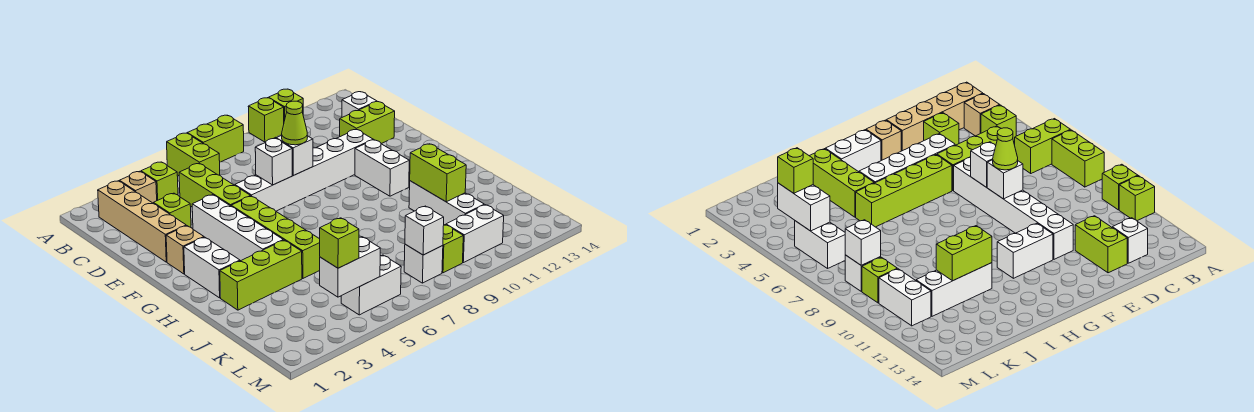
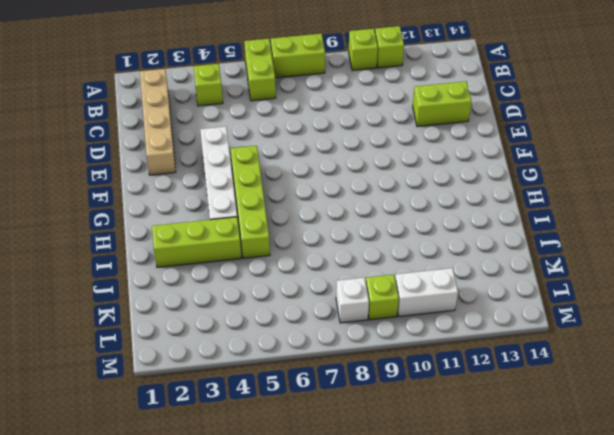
none -> tan 1x1 brick [120,171,157,203]
none -> lime 1x3 brick [179,163,250,207]
none -> white 1x1 brick [342,92,377,117]
none -> lime 1x1 brick [153,193,191,227]

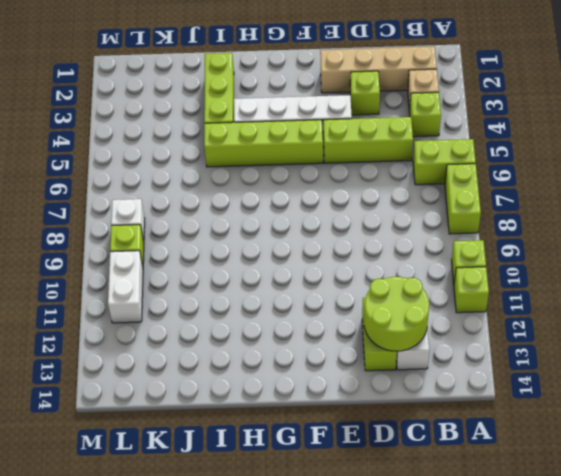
lime 2x2 round brick [364,277,429,351] -> none
none -> white 1x6 brick [235,130,373,211]
none -> tan 1x1 brick [166,226,204,274]
none -> white 1x2 brick [355,140,409,196]
none -> white 1x2 brick [184,237,240,298]

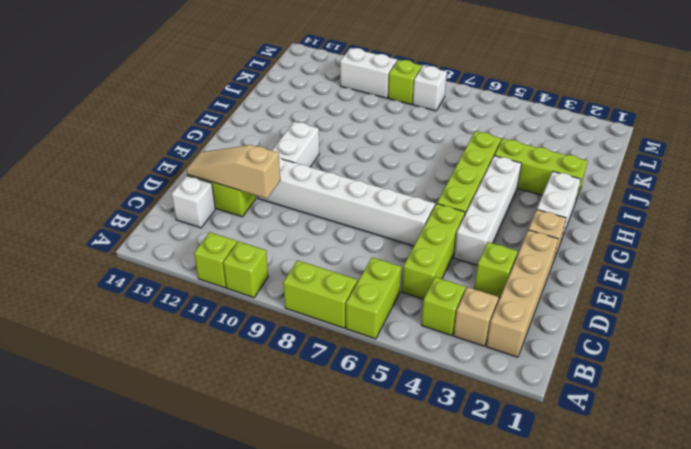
tan 1x3 slope [186,145,280,198] -> none
none -> white 1x3 brick [409,181,484,225]
none -> white 1x2 brick [341,255,401,315]
none -> white 1x1 brick [255,138,292,185]
none -> white 1x1 brick [276,135,313,175]

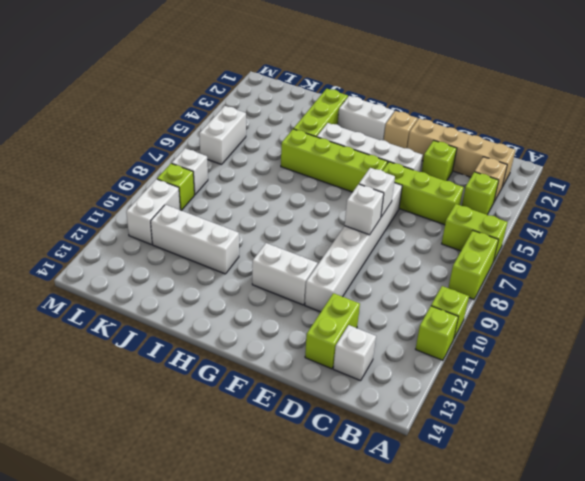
none -> lime 1x2 brick [410,144,466,202]
none -> white 1x2 brick [320,237,380,297]
none -> white 1x1 brick [405,206,444,255]
none -> lime 1x1 cone [282,101,307,145]

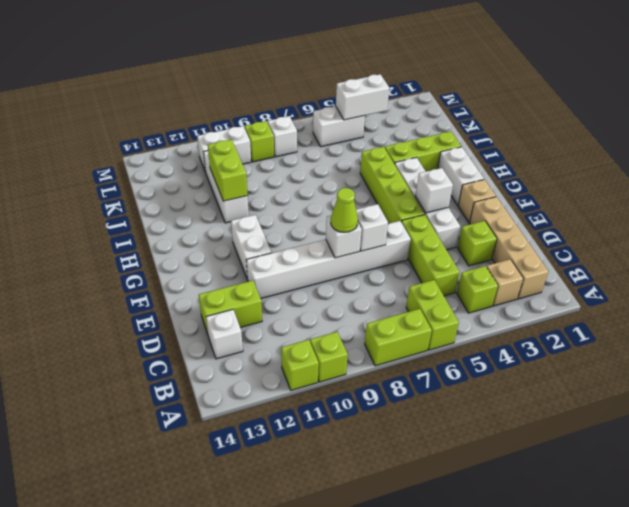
white 1x1 brick [415,168,453,213] -> white 1x1 brick moved to [405,206,444,255]
none -> lime 1x1 brick [320,218,359,268]

